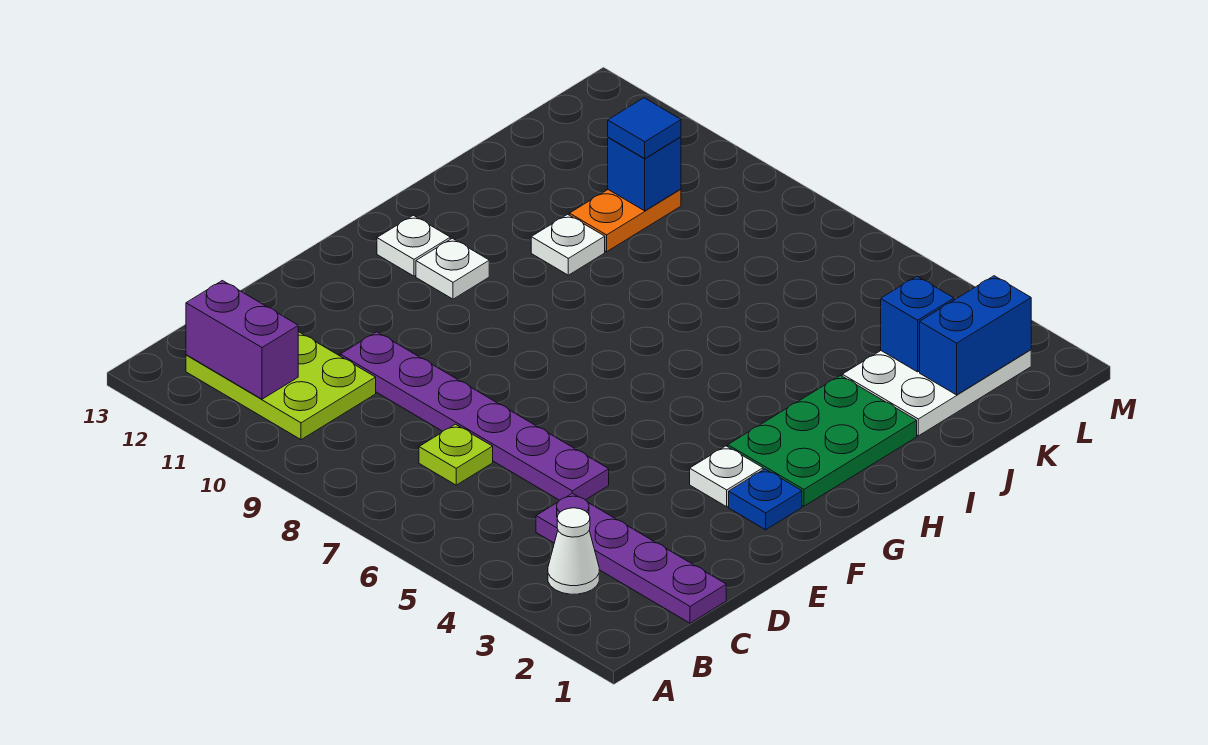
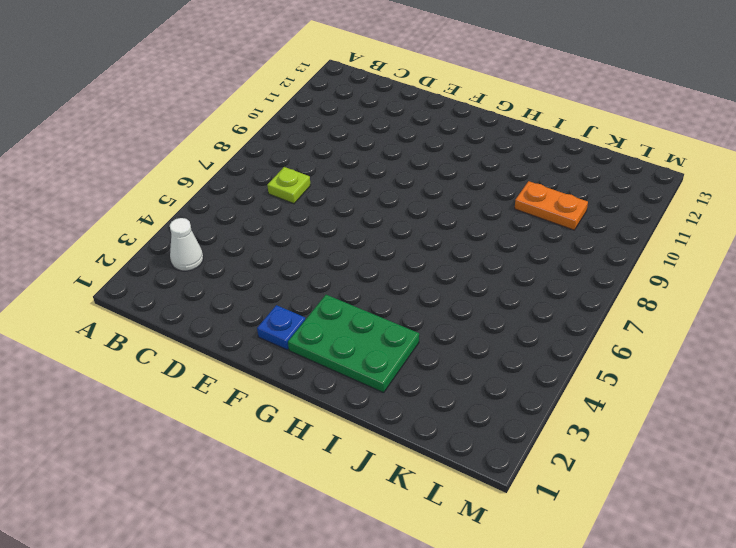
none -> lime 2x3 plate [186,332,376,440]
none -> purple 1x4 plate [536,493,726,623]
none -> purple 1x6 plate [340,332,609,500]

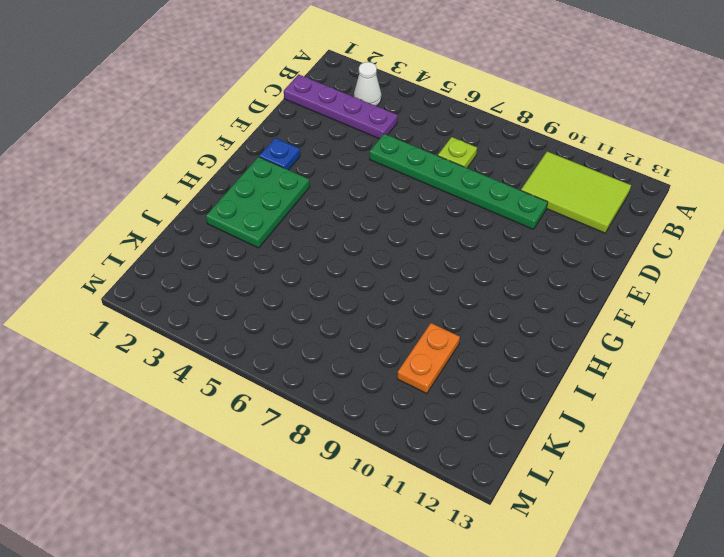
lime 2x3 tile [521,152,631,233] -> lime 2x3 plate [186,332,376,440]
green 1x6 plate [370,134,548,229] -> purple 1x6 plate [340,332,609,500]
none -> white 1x1 plate [690,446,763,507]
none -> white 1x1 plate [416,238,489,299]
none -> white 1x1 plate [377,215,450,276]

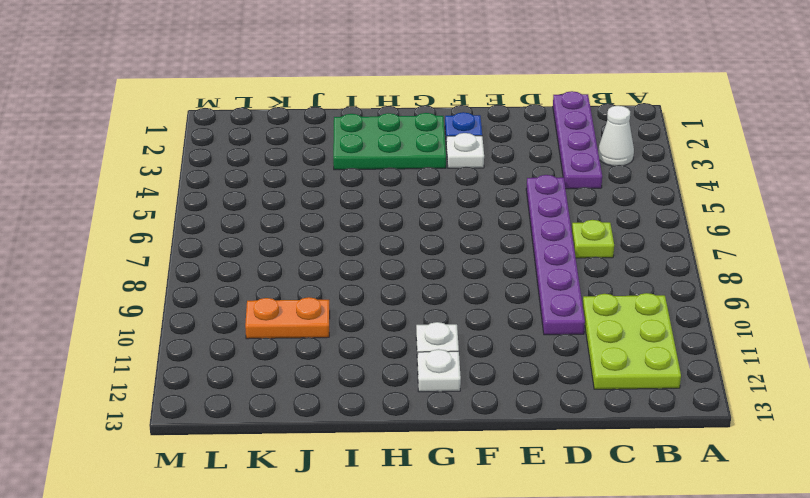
none -> white 1x1 plate [531,214,605,275]
none -> white 2x3 plate [842,350,1031,436]
none -> purple 1x2 brick [186,281,298,399]

